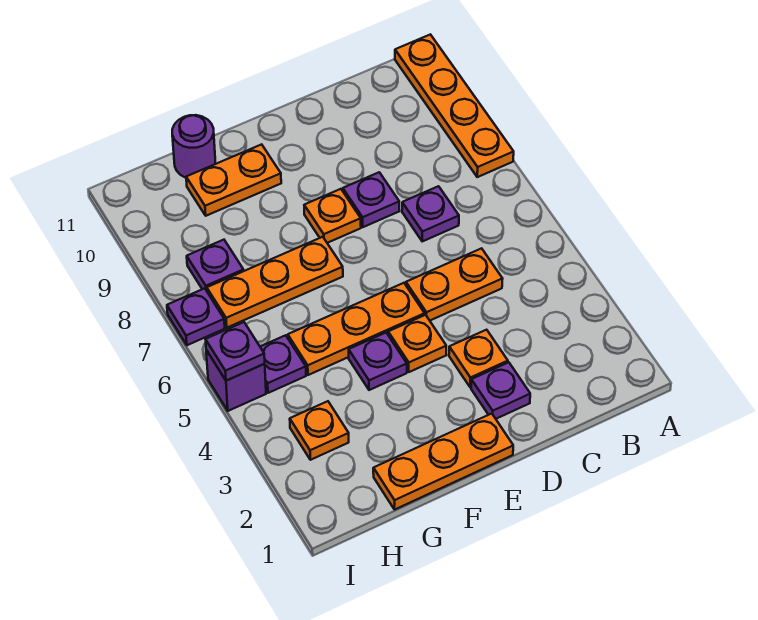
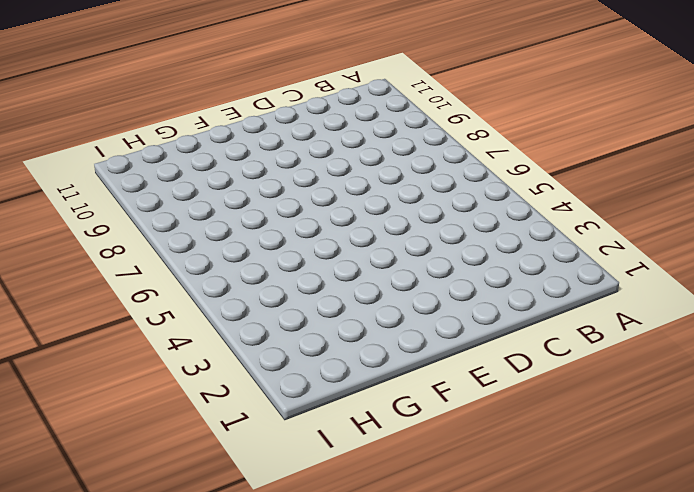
none -> orange 1x4 plate [395,34,514,177]
none -> orange 1x2 plate [406,248,502,320]
none -> purple 1x1 plate [402,186,459,241]

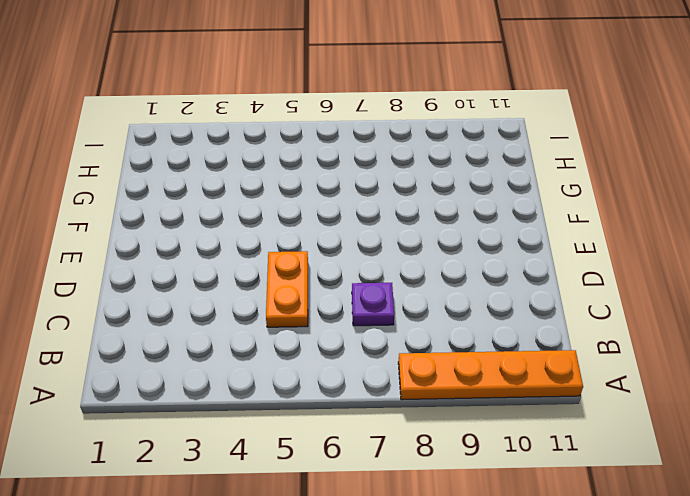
none -> purple 1x1 plate [471,362,530,419]
none -> orange 1x1 plate [449,330,508,387]
none -> purple 1x1 plate [343,172,399,227]

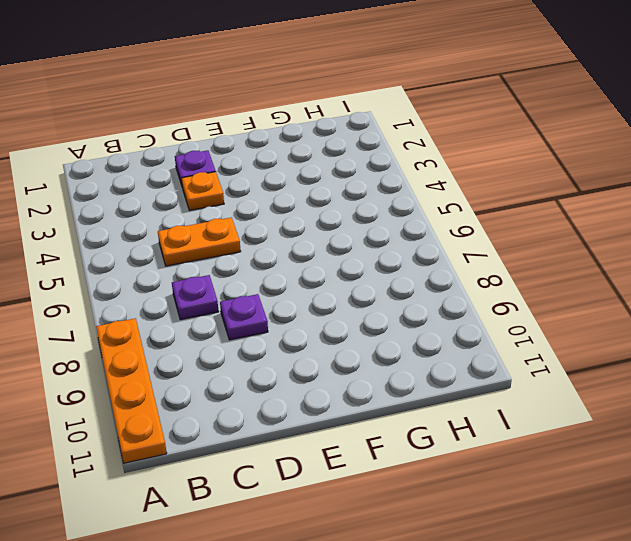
none -> orange 1x3 plate [373,414,513,510]
none -> orange 1x1 plate [388,315,446,372]
none -> orange 1x3 plate [288,283,425,375]

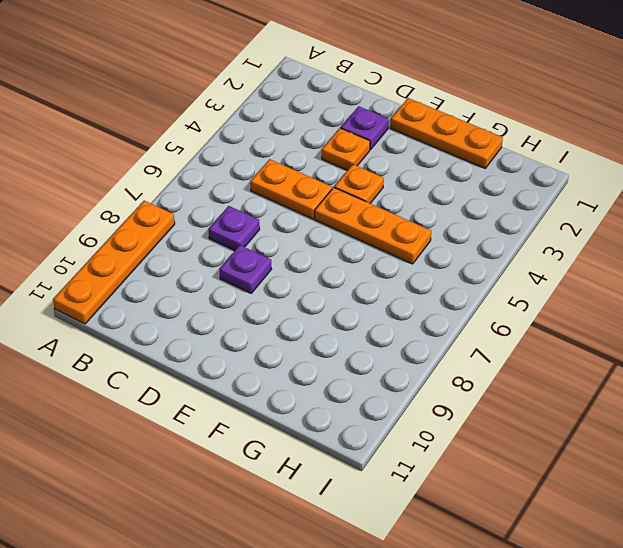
none -> orange 1x1 plate [304,189,361,243]
none -> purple 1x1 plate [349,333,407,390]
none -> orange 1x3 plate [207,237,343,328]

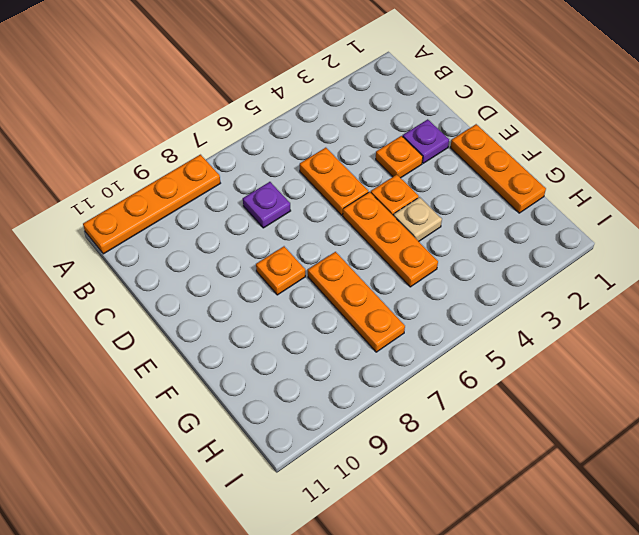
tan 1x1 plate [393,197,442,241] -> purple 1x1 plate [349,333,407,390]
none -> purple 1x1 plate [343,172,399,227]
none -> orange 1x2 plate [186,144,281,216]
none -> purple 1x1 round brick [172,115,215,178]

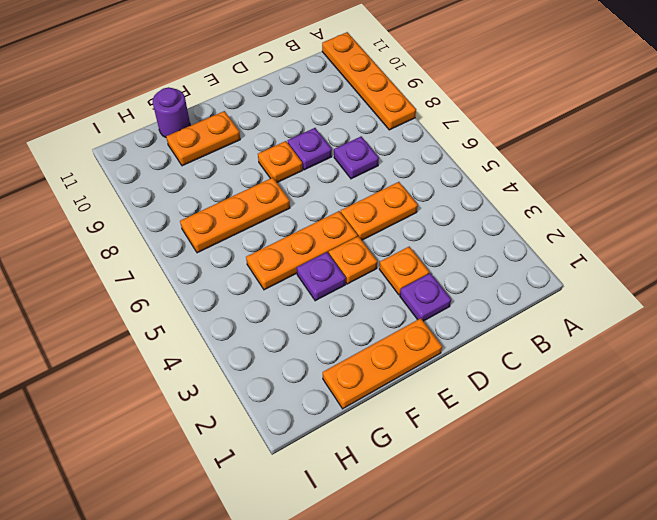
none -> orange 1x1 plate [290,401,349,460]
none -> purple 1x1 plate [260,335,306,393]
none -> purple 1x1 plate [187,240,244,291]

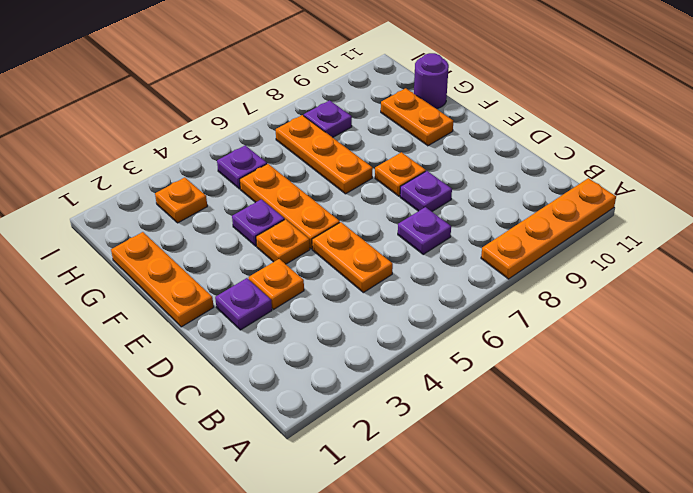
none -> purple 1x1 brick [206,350,266,411]
none -> purple 1x1 plate [167,288,225,345]
none -> purple 1x1 plate [206,322,265,381]

